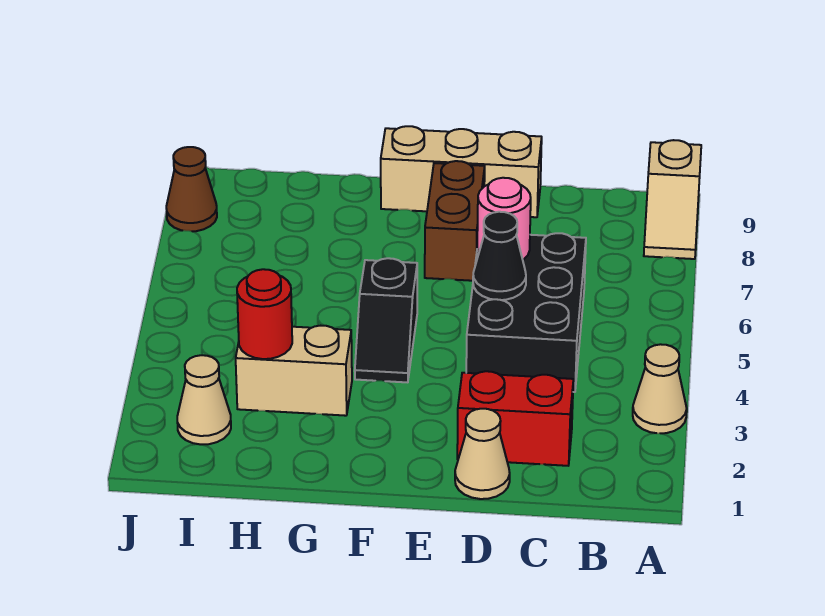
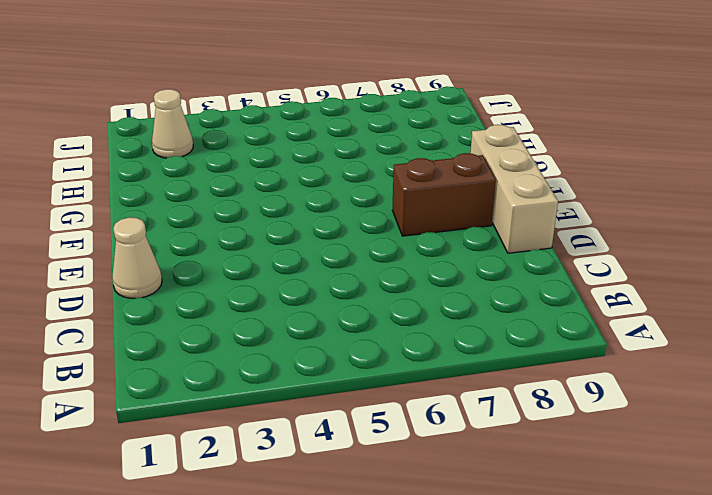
none -> tan 1x1 cone [633,344,687,433]
none -> tan 1x2 slope [644,140,701,259]
none -> red 1x2 brick [457,371,573,466]

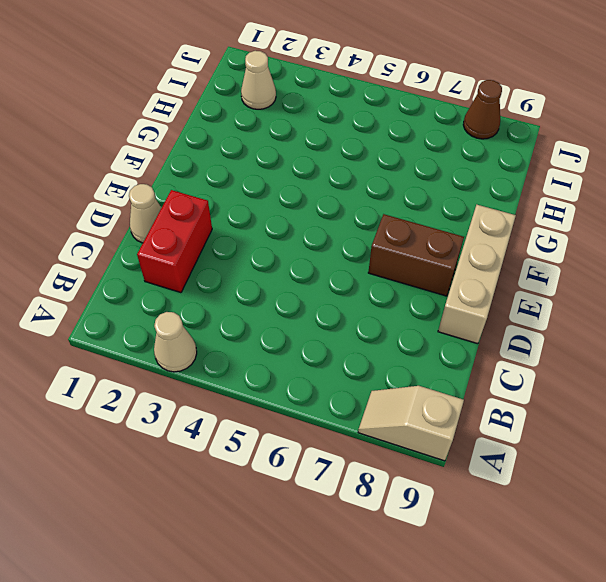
none -> black 2x3 brick [466,233,586,392]
none -> black 1x2 slope [355,258,417,382]
none -> tan 1x2 brick [236,326,352,416]

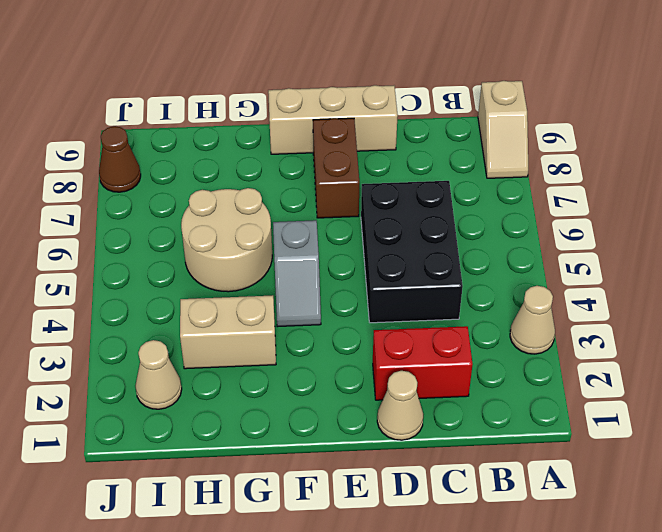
grey 1x2 slope [273,220,321,327] -> black 1x2 slope [355,258,417,382]
tan 2x2 round brick [181,188,272,292] -> none
none -> black 1x1 cone [473,212,526,300]
none -> pink 1x1 round brick [477,178,531,260]
none -> red 1x1 round brick [237,269,292,359]

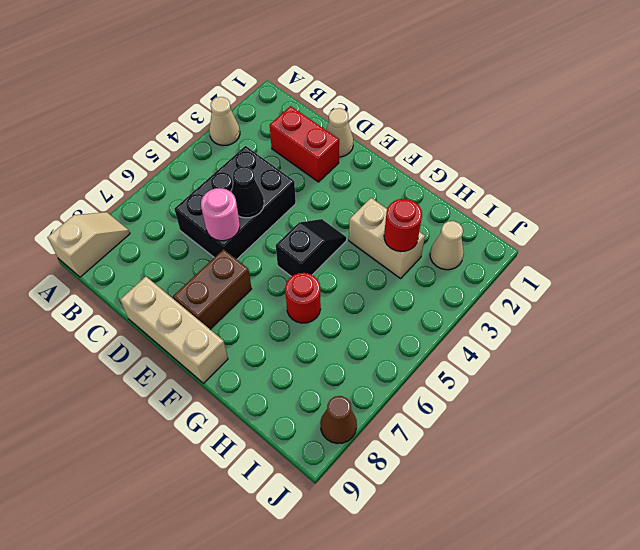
red 1x1 round brick [285,273,321,323] -> none

